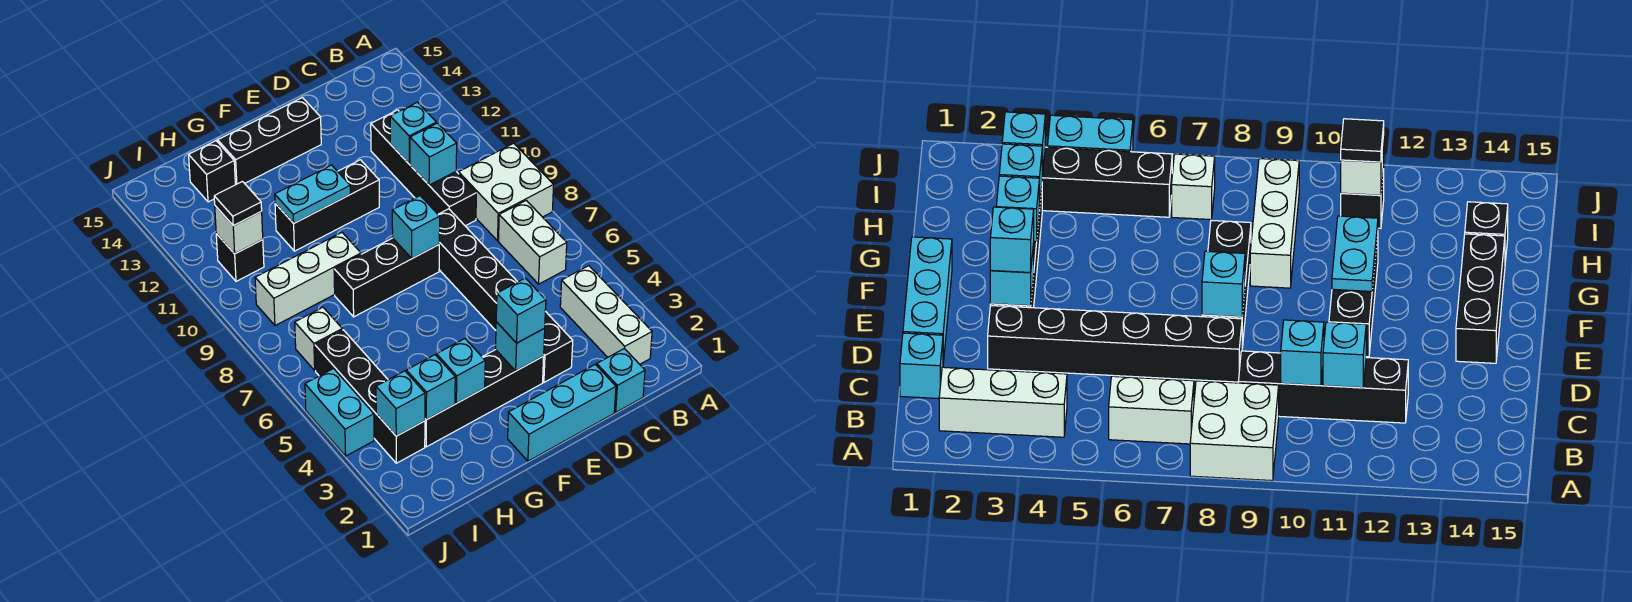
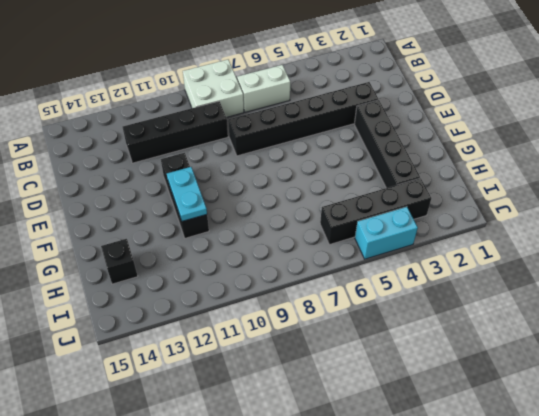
none -> white 1x3 brick [560,266,652,364]
none -> cyan 1x1 brick [597,348,645,412]
none -> cyan 1x3 brick [508,365,616,461]

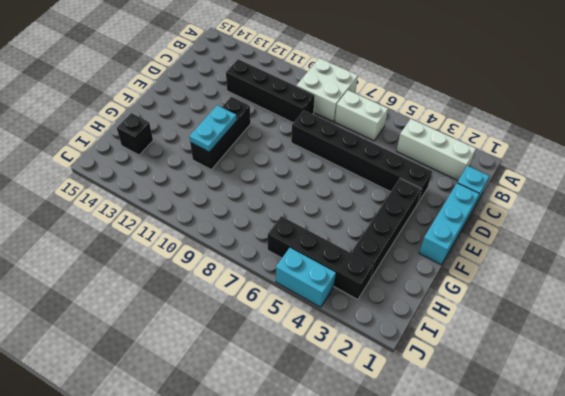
none -> black 1x3 brick [334,238,439,317]
none -> black 1x3 brick [218,98,321,185]
none -> white 1x3 brick [255,233,361,326]

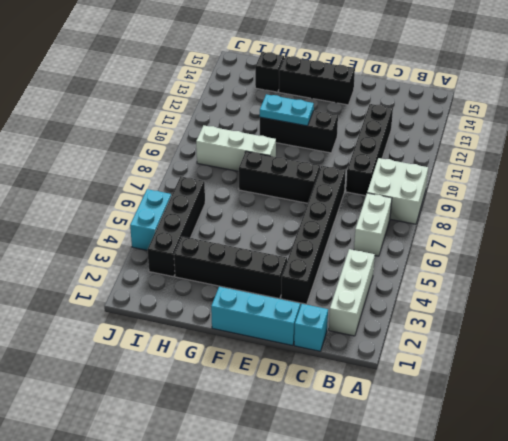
none -> white 1x1 brick [295,307,342,370]
none -> black 1x1 brick [216,234,264,281]
none -> cyan 1x1 brick [410,123,457,185]

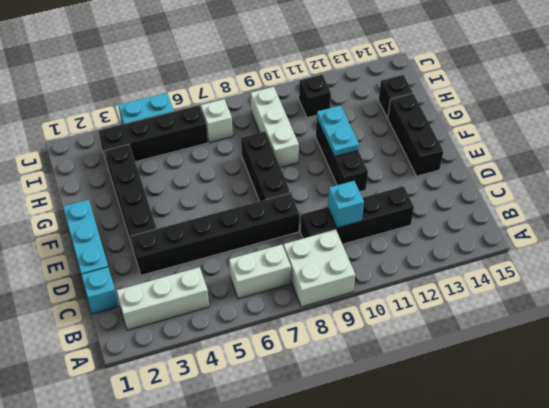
none -> cyan 1x1 brick [390,102,436,164]
none -> cyan 1x1 brick [496,322,545,371]
none -> cyan 1x1 brick [392,196,440,258]

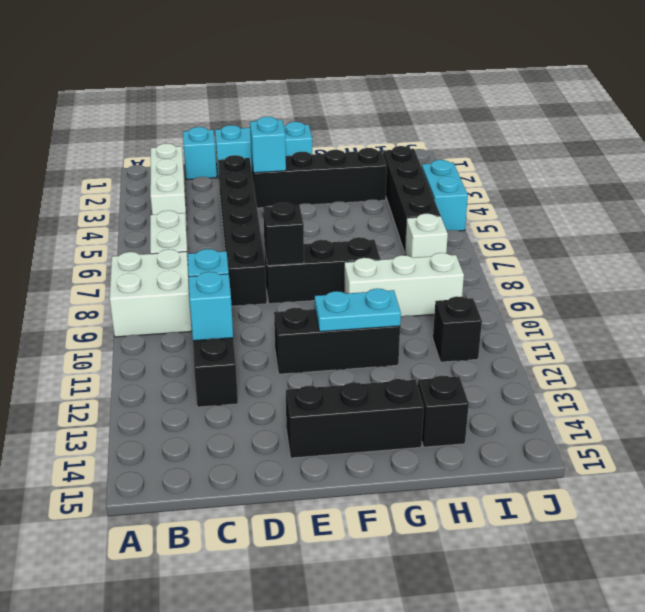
black 1x1 brick [263,203,304,266] -> cyan 1x1 brick [392,196,440,258]
none -> cyan 1x1 brick [437,339,485,403]
none -> cyan 1x1 brick [406,355,455,420]
none -> cyan 1x1 brick [376,371,425,436]

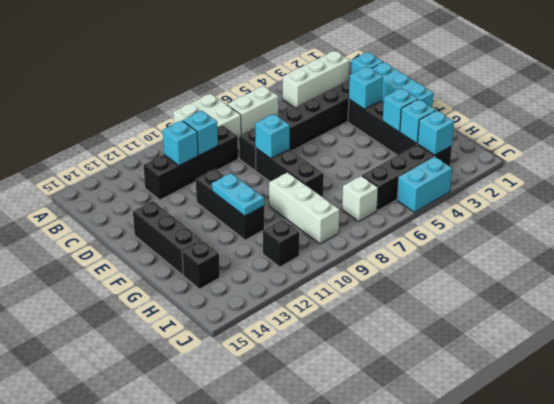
none -> white 1x1 brick [215,206,263,254]
none -> cyan 1x1 brick [496,278,546,343]
none -> black 1x1 tile [214,181,262,226]

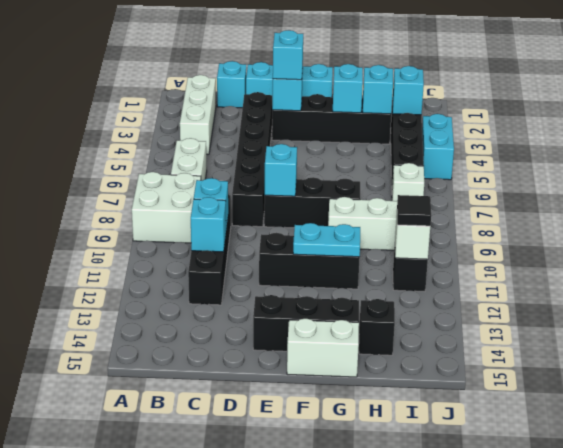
white 1x2 brick [287,319,359,377] -> none

